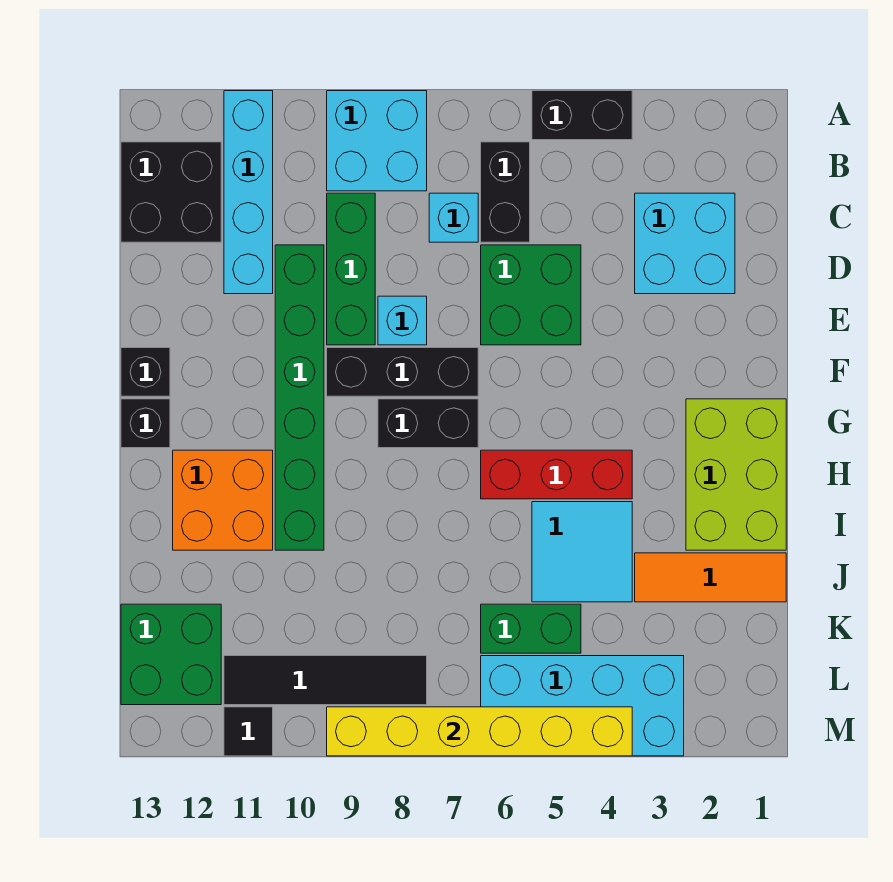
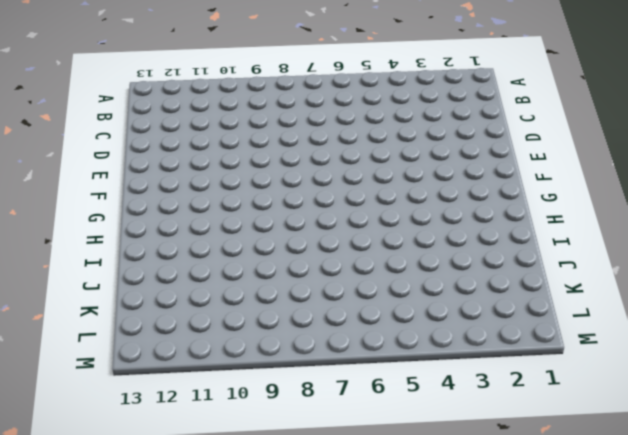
none -> black 1x2 brick [532,91,632,140]
none -> cyan 2x2 brick [327,91,427,191]
none -> cyan 1x4 brick [224,91,273,294]

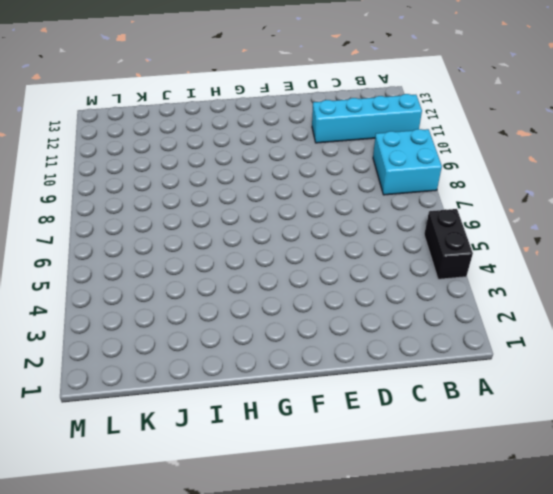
none -> black 1x2 brick [481,142,530,242]
none -> black 2x2 brick [121,142,221,242]
none -> cyan 2x2 brick [635,193,735,294]

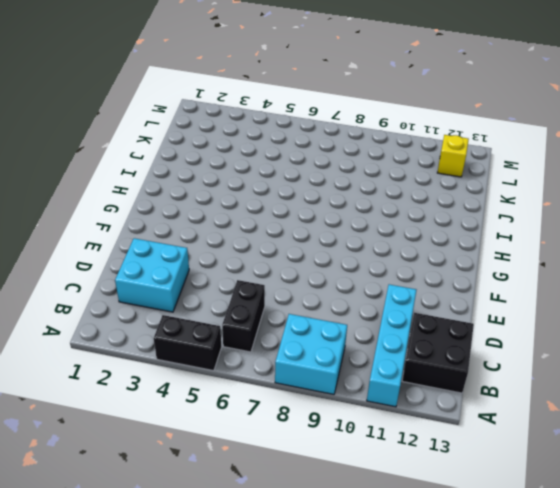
yellow 1x1 brick [437,135,469,177] -> green 2x2 brick [121,604,221,705]
none -> cyan 1x1 brick [429,193,478,242]
none -> green 1x3 brick [327,193,375,345]
none -> green 2x2 brick [481,245,581,345]

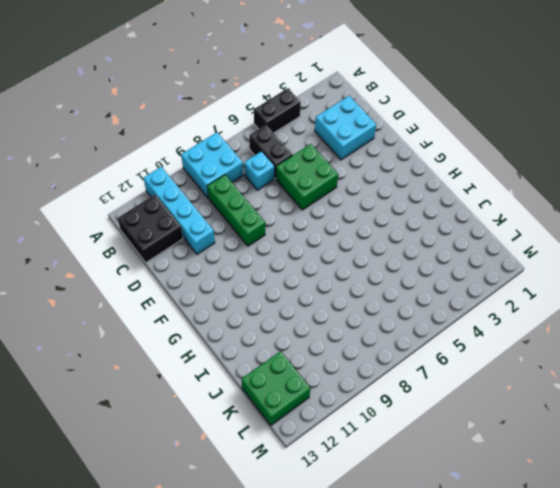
none -> green 1x6 brick [275,245,324,550]
none -> cyan 1x1 brick [378,296,427,345]
none -> black 1x3 brick [327,348,478,396]

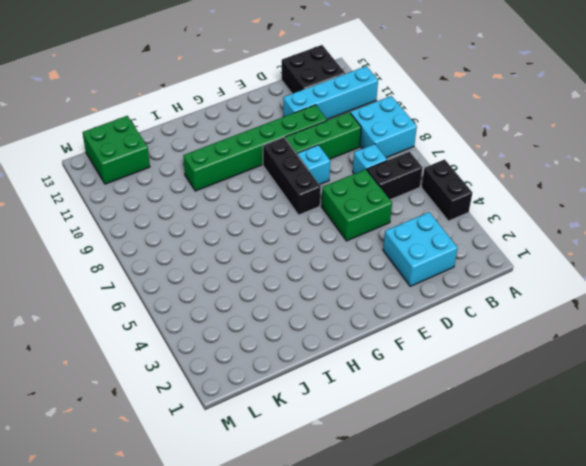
none -> black 1x1 brick [121,348,170,396]
none -> lime 2x3 brick [686,399,786,550]
none -> black 1x2 brick [378,399,478,448]

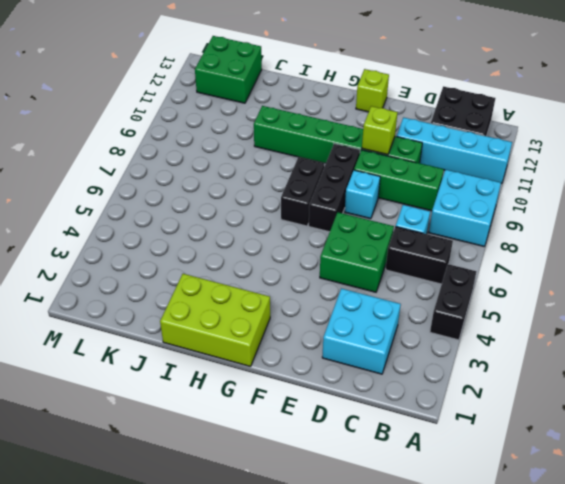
lime 1x1 brick [362,106,398,155] -> none
lime 1x1 brick [356,69,389,112] -> black 1x1 brick [121,348,170,396]
none -> black 1x1 brick [121,399,170,448]
none -> red 1x3 brick [481,450,632,499]
none -> orange 2x2 brick [173,450,273,550]

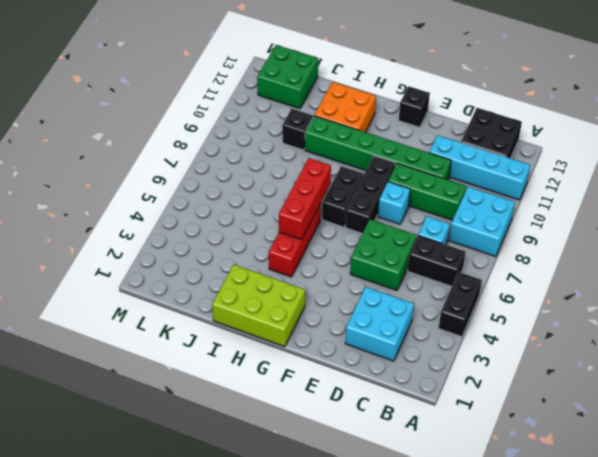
red 1x3 brick [279,158,331,240] -> none
black 1x1 brick [282,109,313,150] -> black 1x1 brick moved to [121,399,170,448]
none -> cyan 2x2 tile [532,502,632,602]
none -> orange 1x3 tile [635,553,786,602]
none -> green 1x2 brick [481,604,581,653]

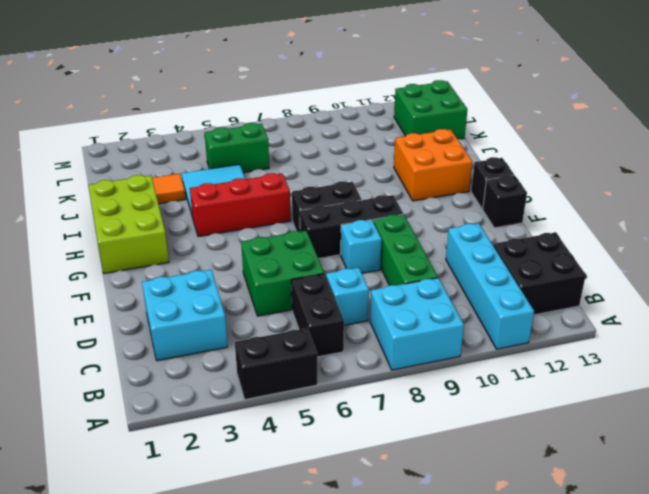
none -> green 1x6 brick [275,245,324,550]
none -> cyan 2x4 brick [481,656,684,756]
none -> black 1x4 tile [224,656,427,705]

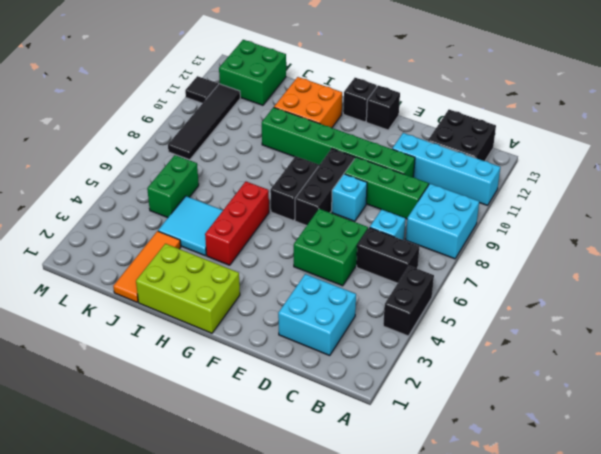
none -> cyan 2x4 brick [481,656,684,756]
none -> yellow 1x6 brick [327,707,632,756]

